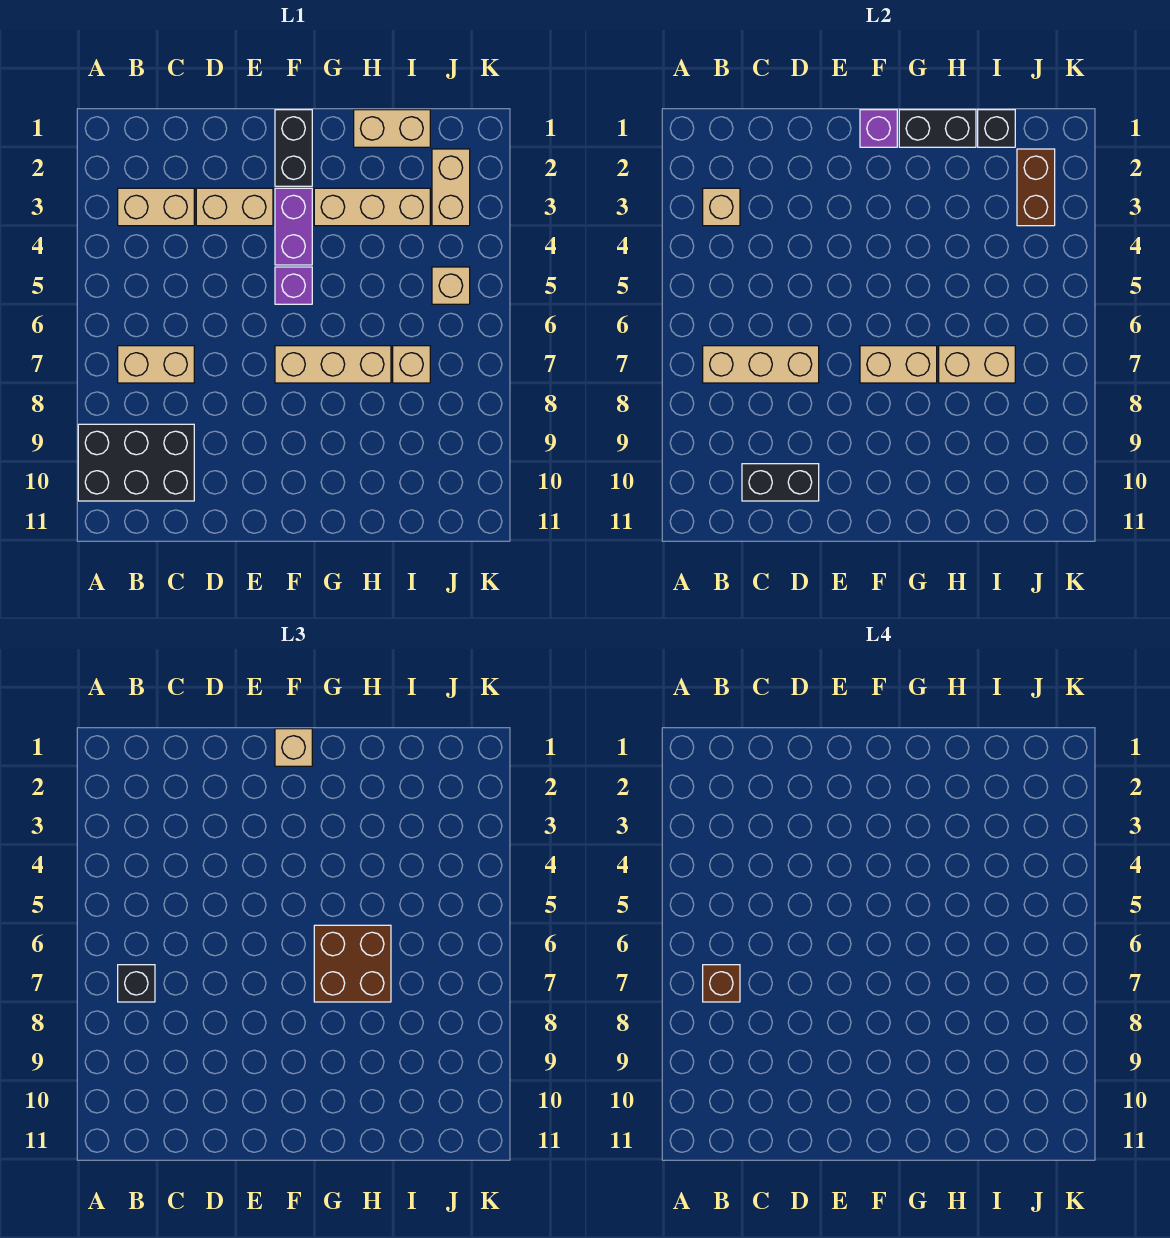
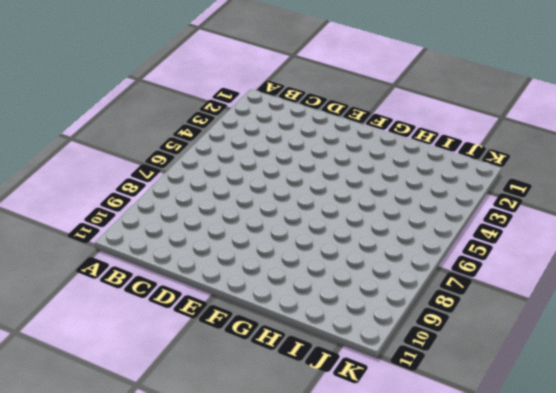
none -> black 2x3 brick [78,424,194,501]
none -> tan 1x2 brick [118,188,194,226]
none -> tan 1x2 brick [118,346,194,383]

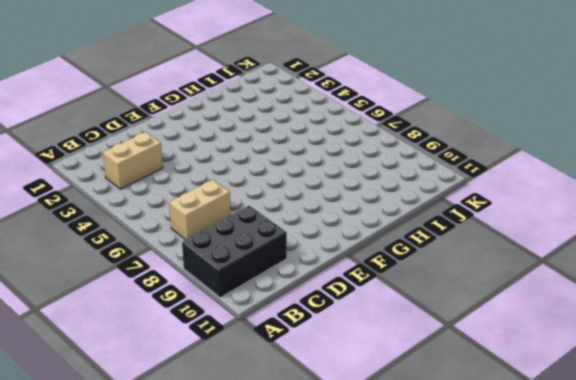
none -> tan 1x2 brick [196,188,273,226]
none -> black 1x2 brick [275,110,312,186]
none -> purple 1x2 brick [275,188,312,265]

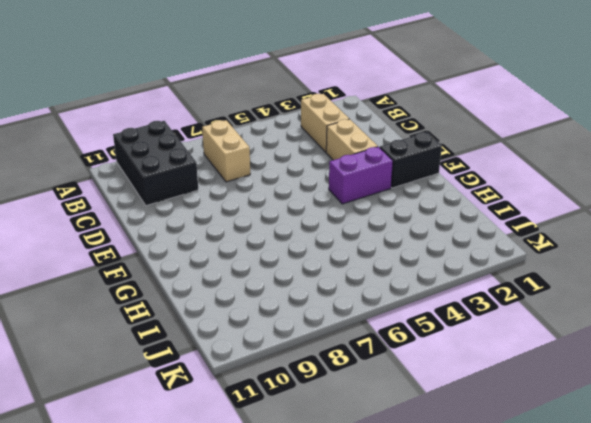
none -> purple 1x1 brick [275,267,312,304]
none -> tan 1x3 brick [275,346,391,383]
none -> tan 1x3 brick [314,188,430,226]

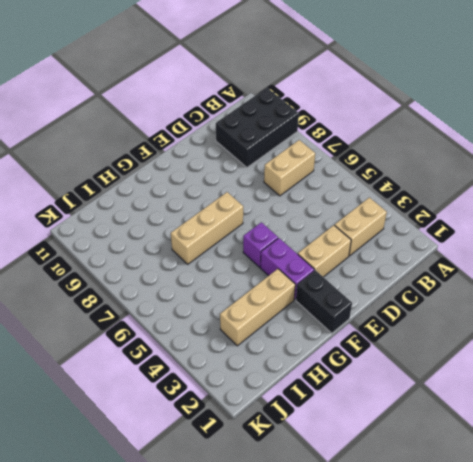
none -> tan 1x2 brick [354,110,430,147]
none -> tan 1x1 brick [393,346,430,383]
none -> tan 1x2 brick [432,149,470,226]

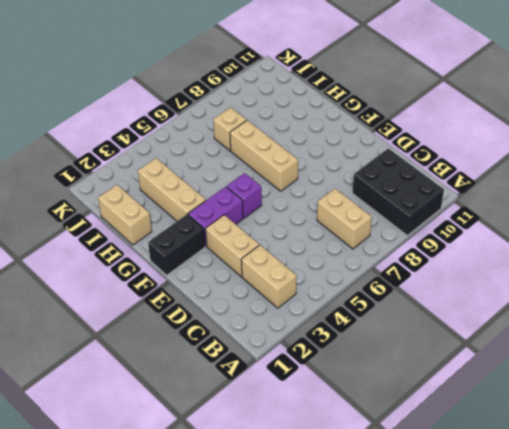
none -> tan 1x2 brick [432,149,470,226]
none -> tan 1x1 brick [432,267,470,304]
none -> tan 1x1 brick [703,188,740,226]

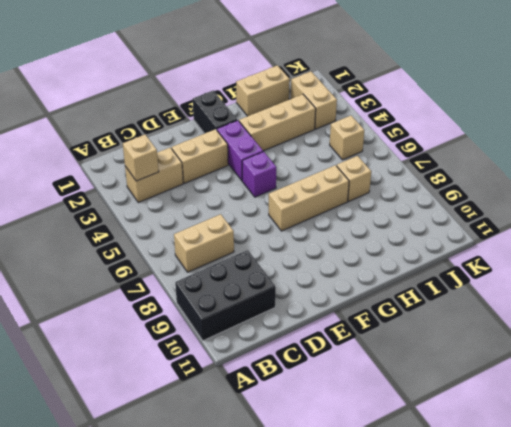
none -> tan 1x3 brick [703,346,819,383]
none -> black 1x2 brick [742,464,819,501]
none -> purple 1x1 brick [860,110,897,147]

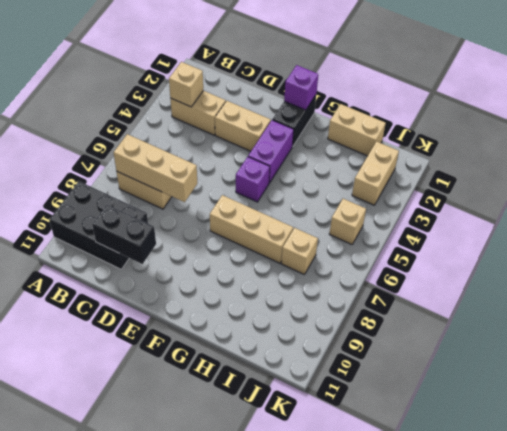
none -> tan 1x3 brick [314,188,430,226]
none -> tan 1x2 brick [860,346,937,383]
none -> black 1x2 brick [899,110,976,147]

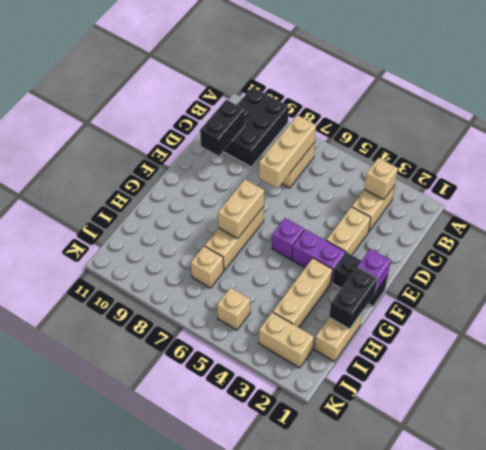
none -> tan 1x2 brick [939,346,1015,383]
none -> black 1x1 brick [978,110,1015,147]
none -> brown 1x2 brick [1017,149,1055,226]

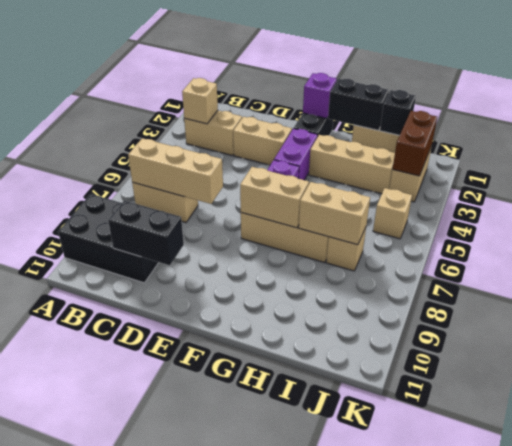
none -> black 1x1 brick [118,965,155,1002]
none -> tan 1x1 brick [275,729,312,766]
none -> brown 2x2 brick [314,925,391,1002]

